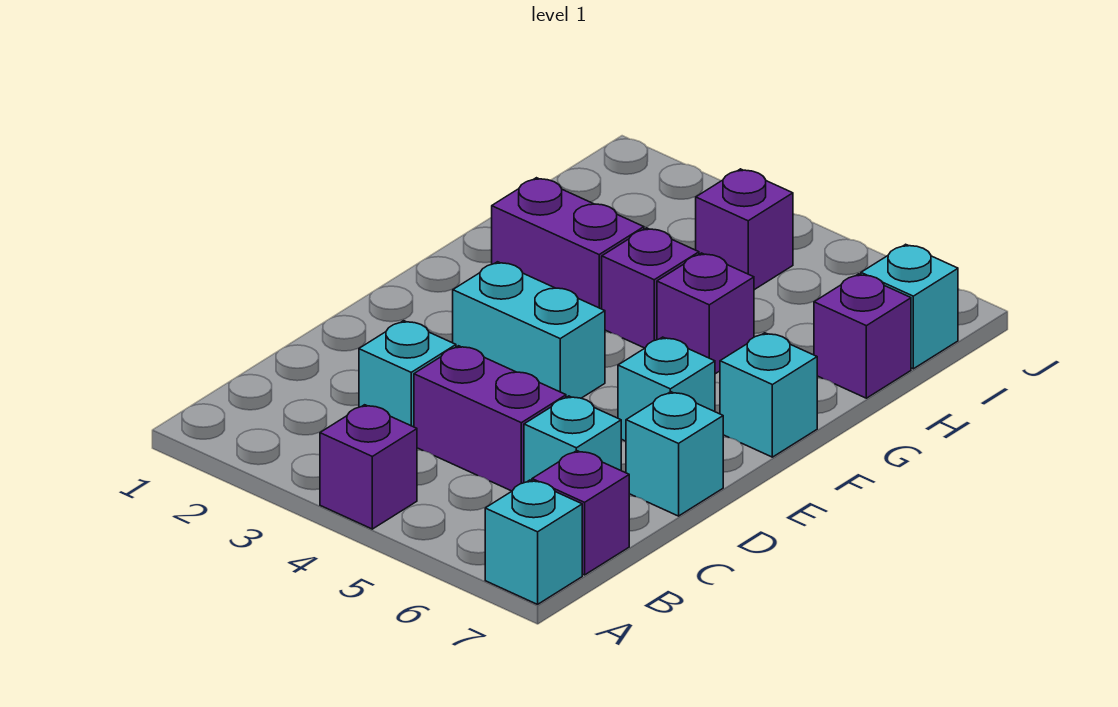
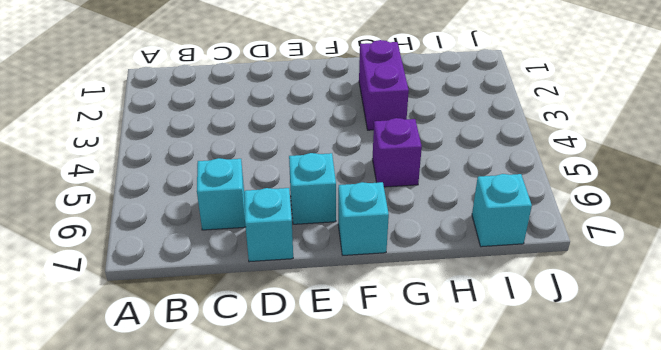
none -> purple 1x1 brick [320,405,417,529]
none -> cyan 1x1 brick [485,480,582,604]
none -> purple 1x1 brick [532,451,629,575]

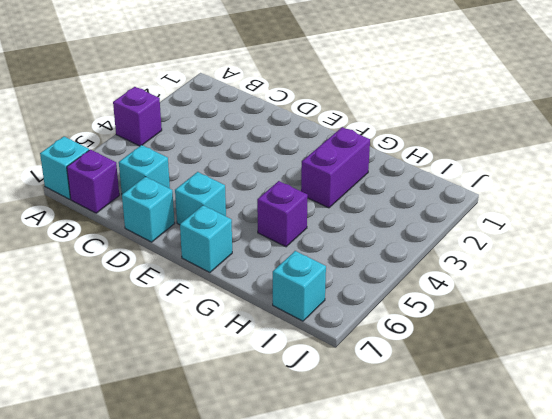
none -> cyan 1x1 brick [359,321,456,427]
none -> purple 1x2 brick [414,346,566,491]
none -> cyan 1x2 brick [453,262,605,398]

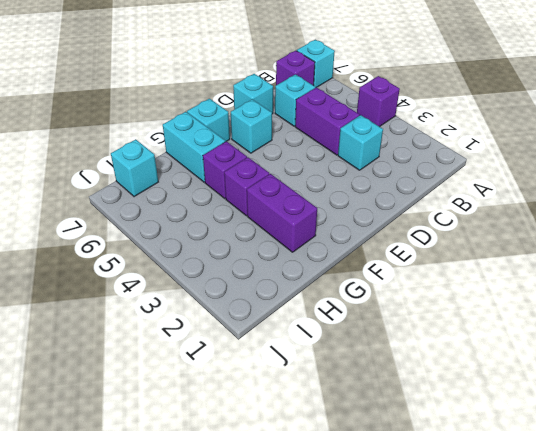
cyan 1x2 brick [163,112,225,182] -> cyan 1x2 brick moved to [453,262,605,398]
none -> purple 1x1 brick [814,274,911,398]
none -> purple 1x1 brick [696,169,793,290]

